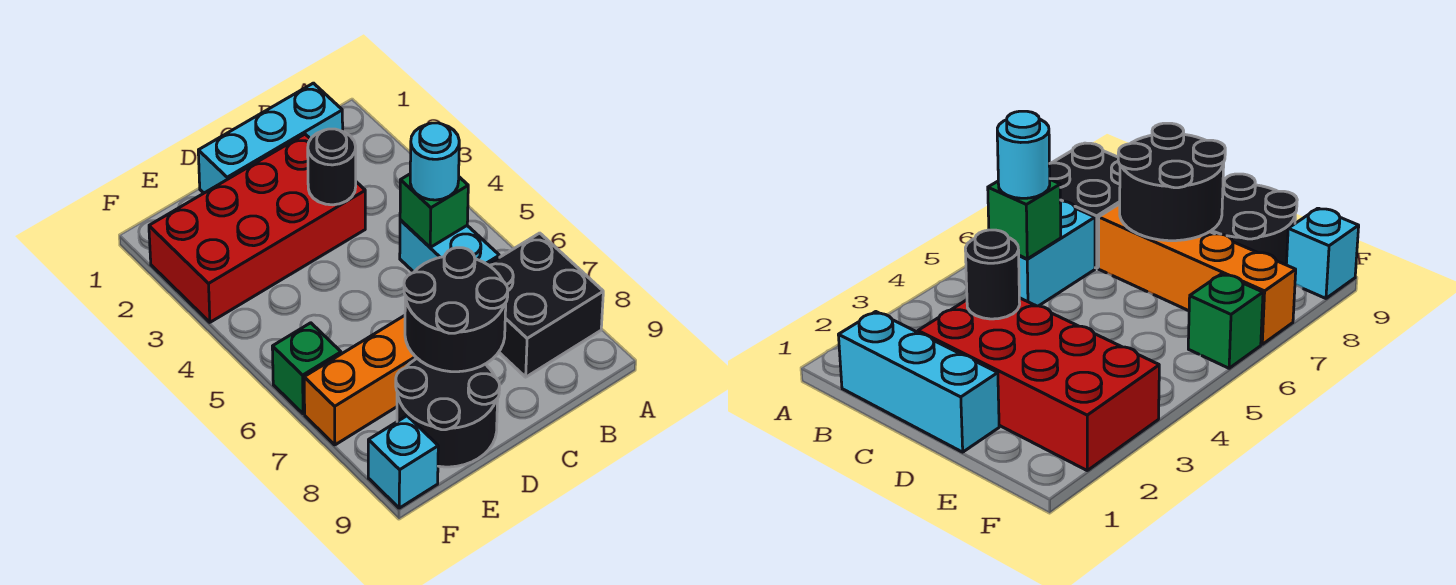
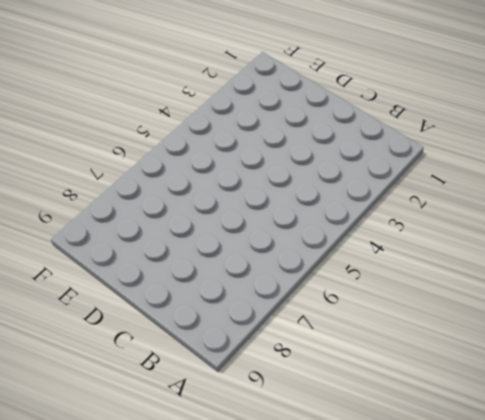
none -> black 2x2 brick [488,233,603,377]
none -> cyan 1x3 brick [198,83,343,193]
none -> cyan 1x2 brick [400,220,499,272]

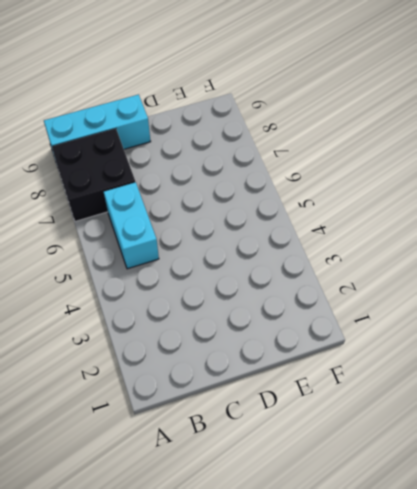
cyan 1x3 brick [44,95,151,157] -> cyan 1x3 brick moved to [198,83,343,193]
none -> red 2x4 brick [149,134,365,322]
none -> orange 1x4 brick [304,316,417,445]
none -> black 2x2 round brick [396,358,500,467]

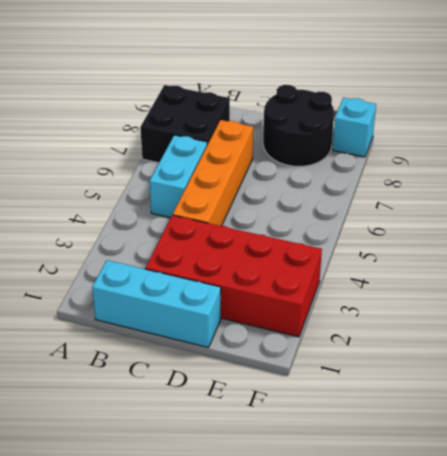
orange 1x4 brick [173,120,253,226] -> orange 1x4 brick turned to [304,316,417,445]
none -> green 1x1 brick [272,323,341,414]
none -> green 1x1 brick [400,174,468,247]
none -> black 1x1 round brick [308,129,356,205]

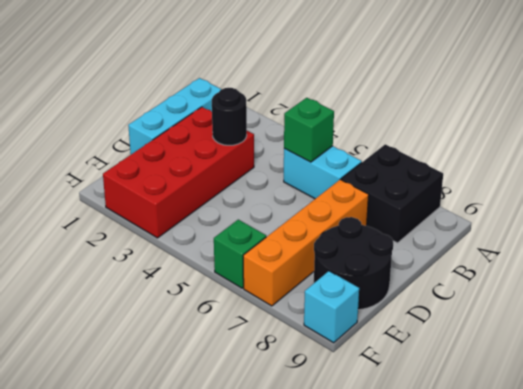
none -> black 2x2 round brick [404,248,508,372]
none -> cyan 1x1 round brick [410,123,459,200]

